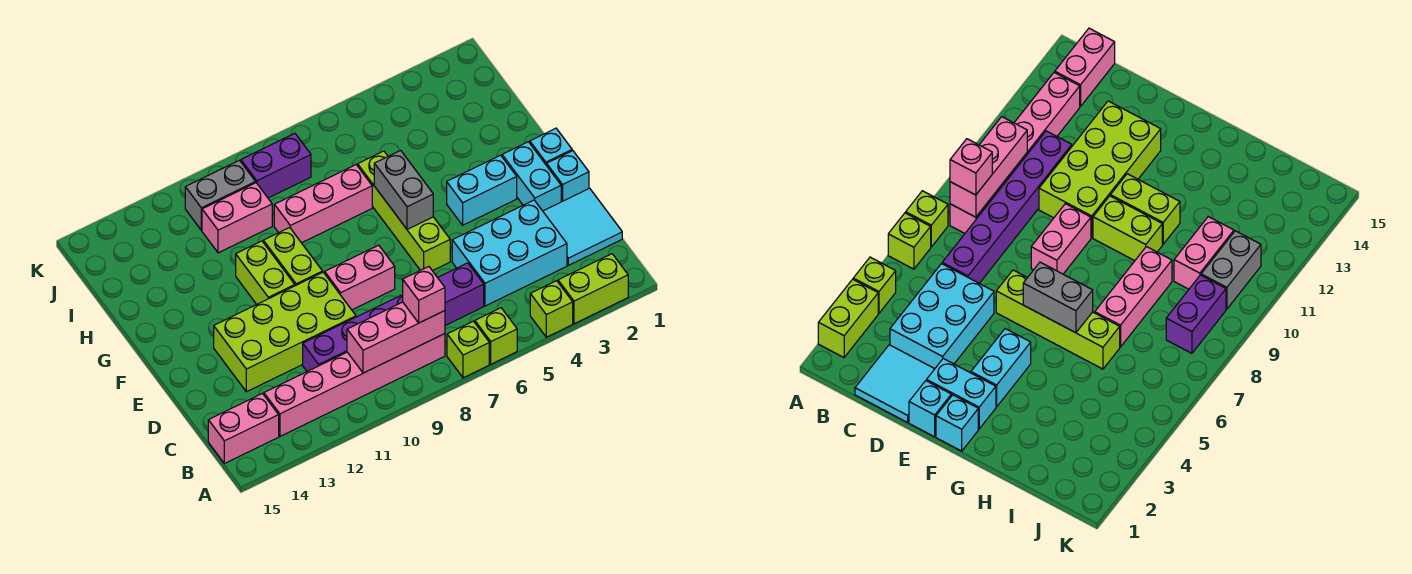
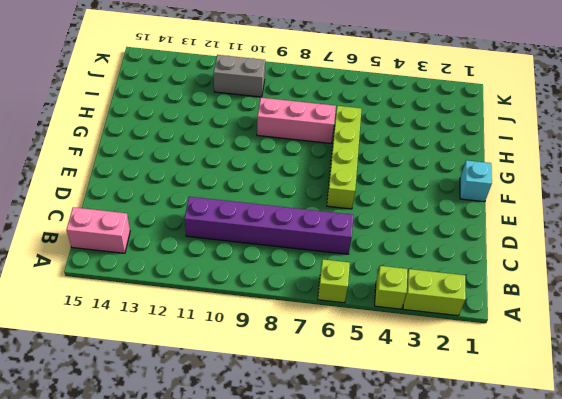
none -> lime 1x1 brick [447,321,489,378]
none -> pink 1x6 brick [264,334,445,436]
none -> cyan 2x2 tile [543,188,622,265]

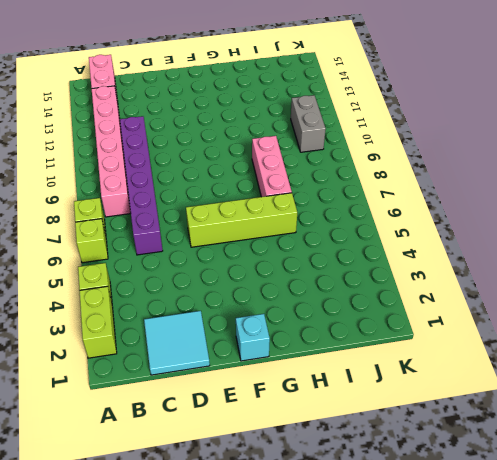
none -> cyan 2x3 brick [452,200,567,306]
none -> lime 2x4 brick [214,272,356,392]
none -> cyan 1x1 brick [547,151,589,202]

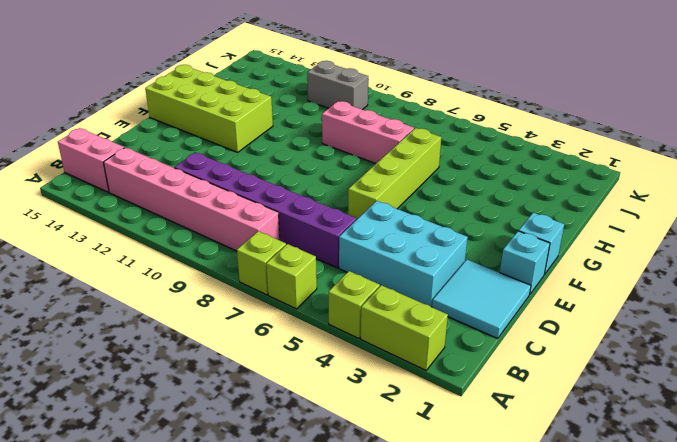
lime 2x4 brick [145,65,273,152] -> lime 2x4 brick moved to [214,272,356,392]
none -> cyan 1x2 brick [502,142,561,211]
none -> pink 1x2 brick [325,245,395,310]
none -> cyan 1x2 brick [447,155,517,225]

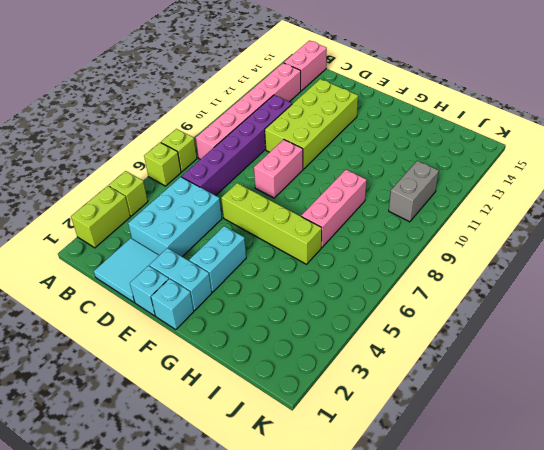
none -> lime 1x2 brick [263,228,323,286]
none -> lime 1x2 brick [236,241,295,304]
none -> pink 1x2 brick [202,183,272,253]

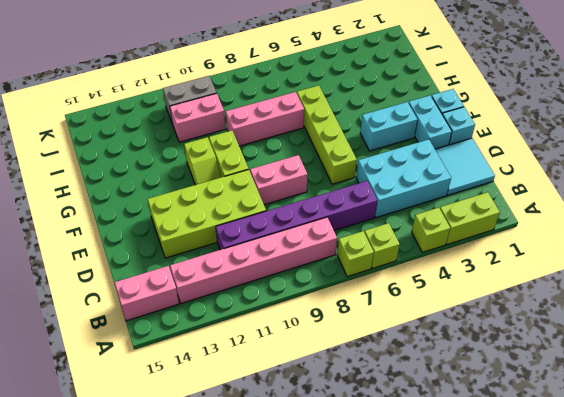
lime 1x2 slope [184,137,221,185] -> lime 1x2 brick [236,241,295,304]
none -> purple 1x2 brick [241,133,311,198]
none -> pink 1x3 brick [347,302,445,373]
none -> grey 1x2 brick [374,150,433,229]

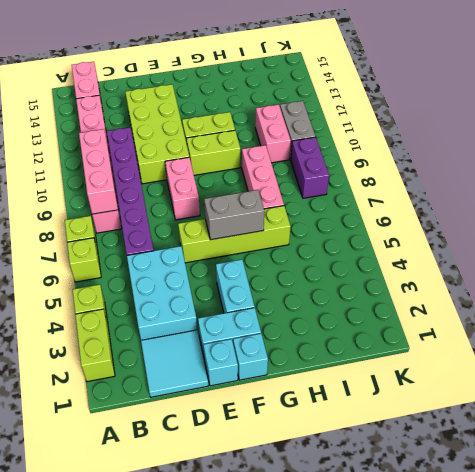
none -> pink 1x1 brick [403,267,445,323]

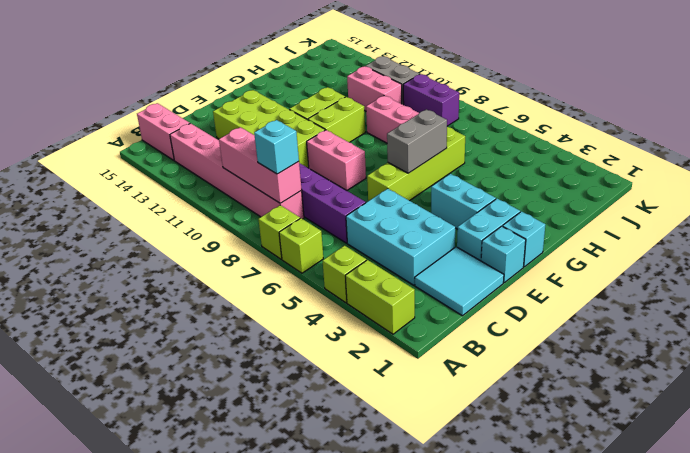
cyan 1x1 brick [254,120,299,174] -> pink 1x1 brick [403,267,445,323]

